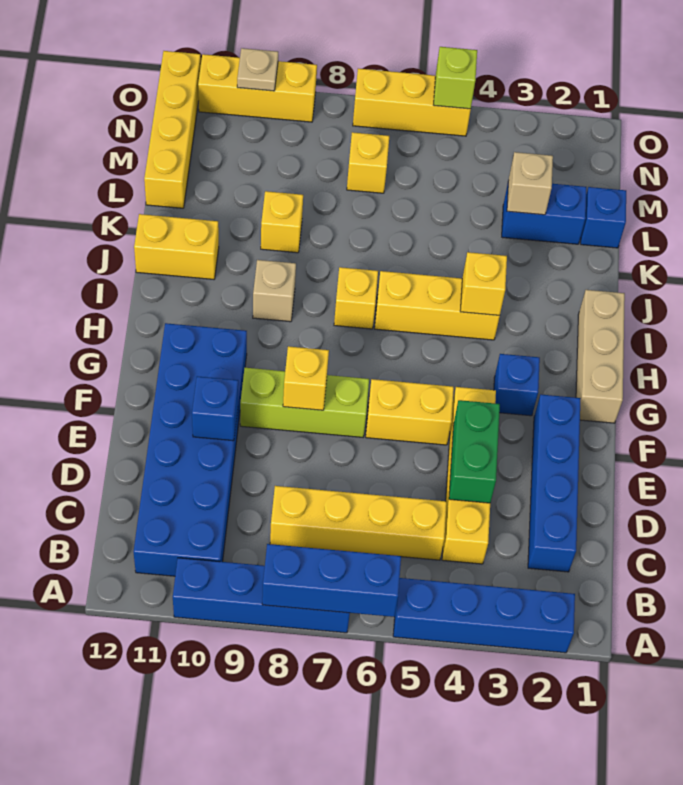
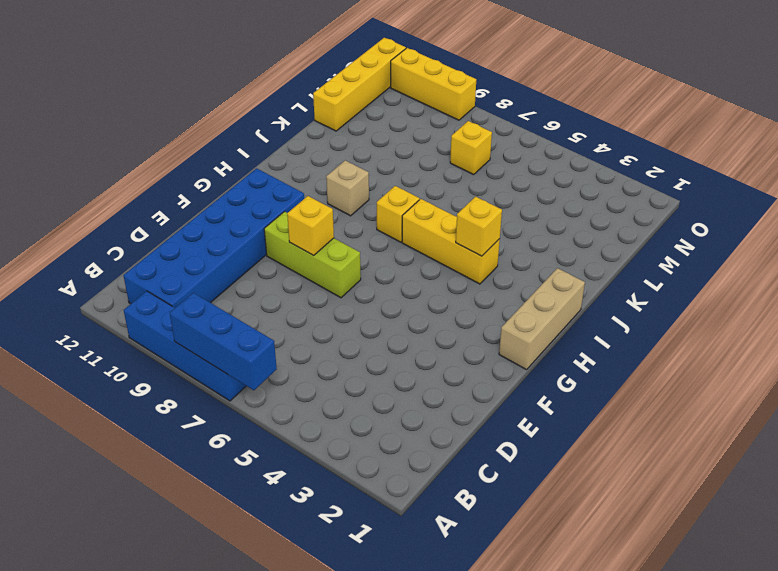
none -> blue 1x4 brick [393,578,575,653]
none -> blue 1x4 brick [528,395,581,572]
none -> yellow 1x4 brick [442,387,496,564]

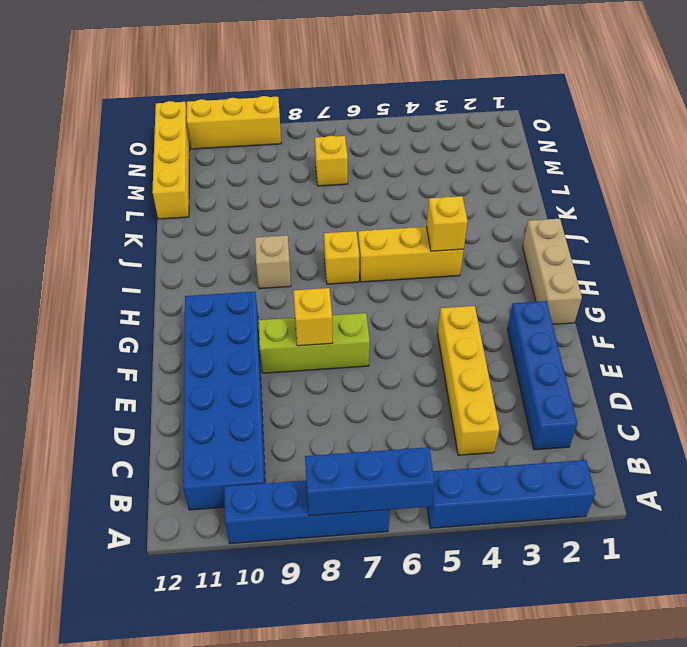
none -> yellow 1x4 brick [270,486,447,560]
none -> yellow 1x2 brick [366,379,454,445]
none -> blue 1x1 brick [494,354,540,416]

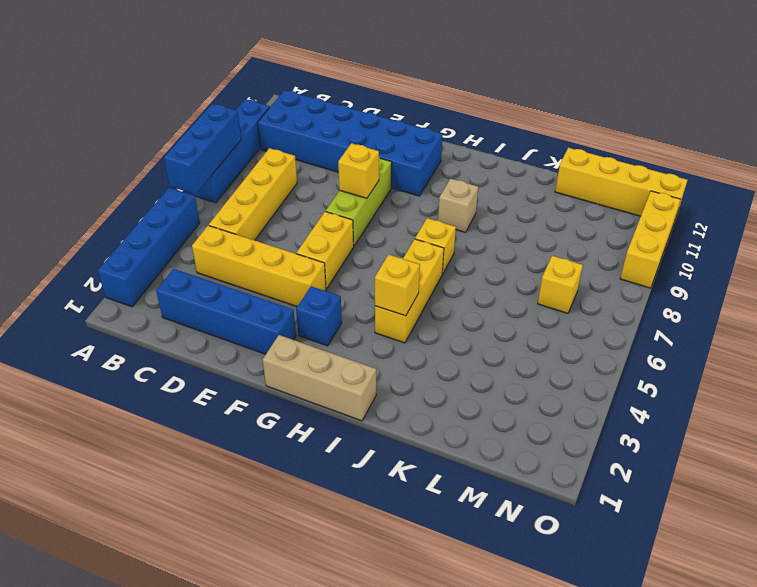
none -> yellow 1x2 brick [134,214,219,279]
none -> yellow 1x1 brick [261,191,303,253]
none -> blue 1x1 brick [581,187,626,248]

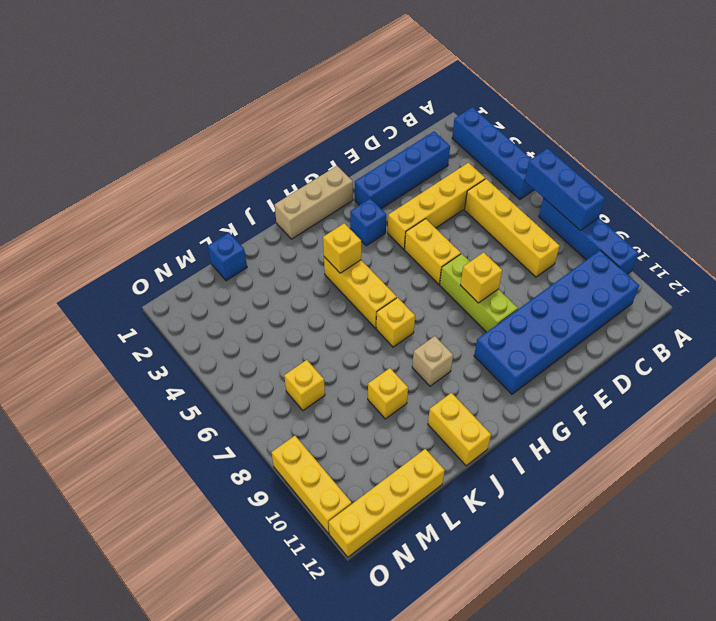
none -> blue 1x2 brick [502,184,586,244]
none -> yellow 1x3 brick [353,69,471,136]
none -> green 1x2 brick [449,400,500,503]

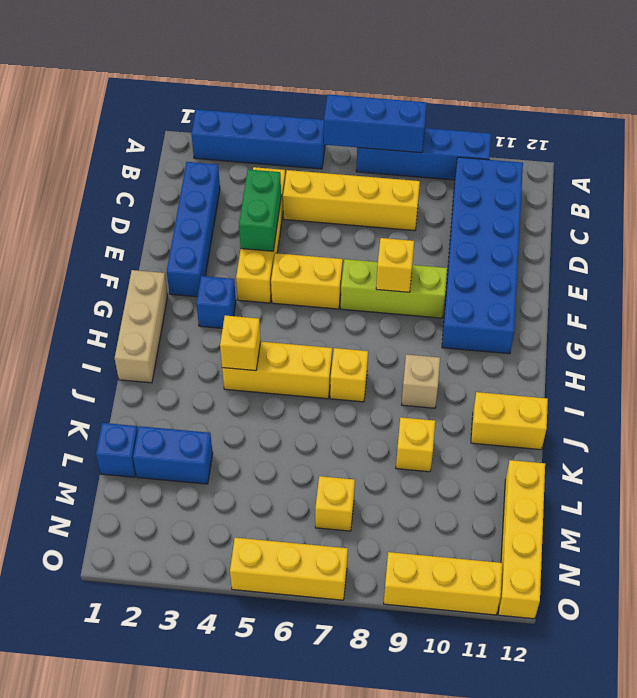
none -> blue 1x1 brick [192,376,238,441]
none -> tan 1x1 brick [507,152,553,215]
none -> lime 1x1 brick [434,47,477,109]

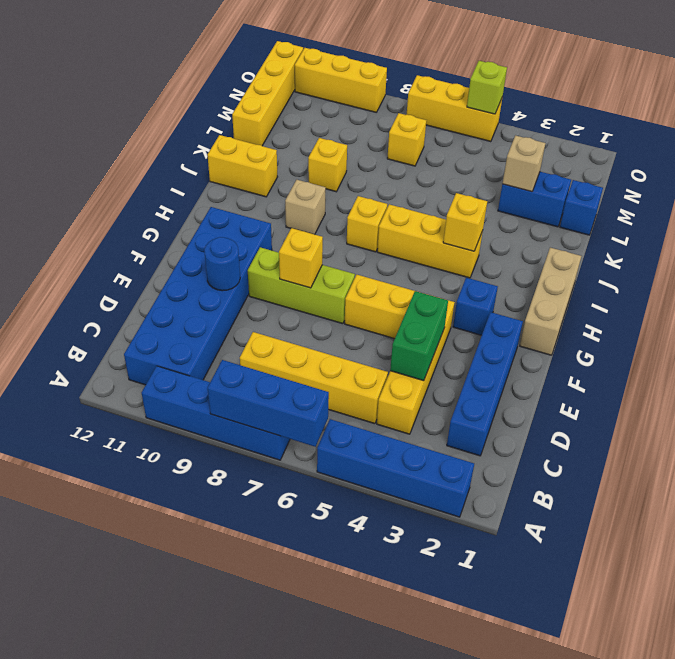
blue 1x1 round brick [204,237,240,291] -> blue 1x1 brick [192,376,238,441]
none -> tan 1x1 plate [237,48,278,91]

